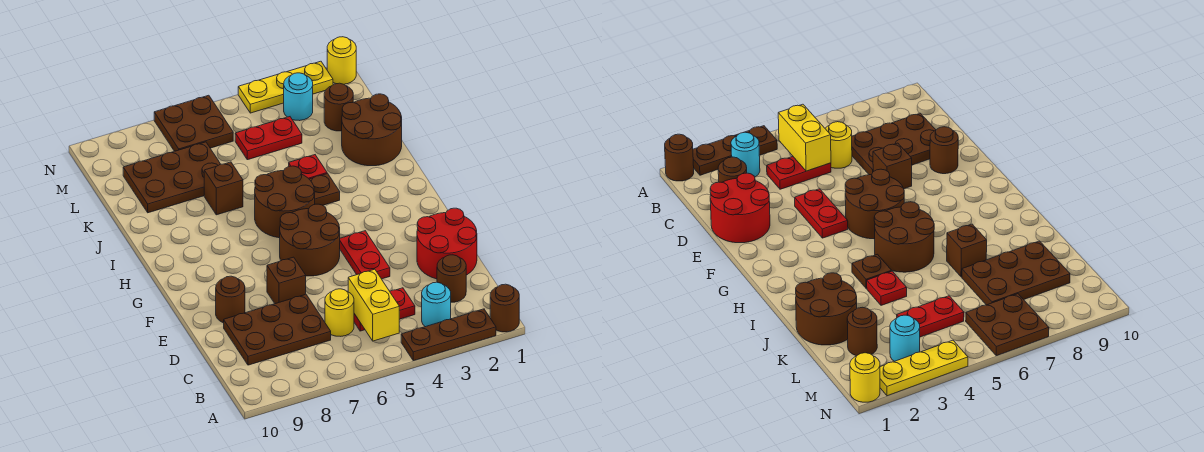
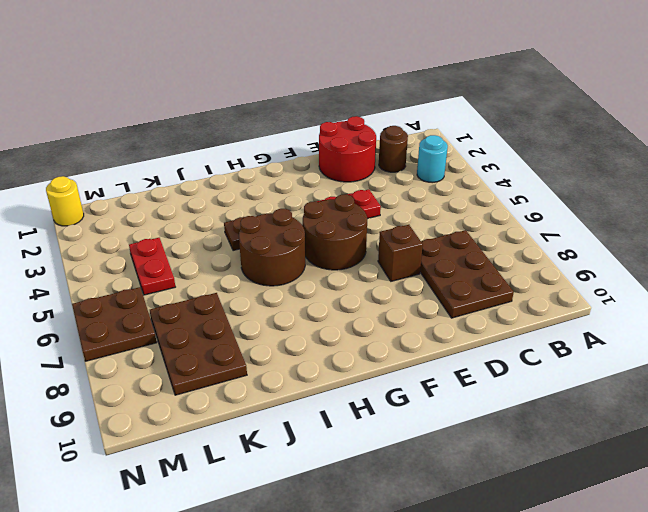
none -> brown 1x1 round brick [490,284,519,332]
none -> brown 1x3 plate [401,309,496,361]
none -> red 1x2 plate [354,288,415,331]

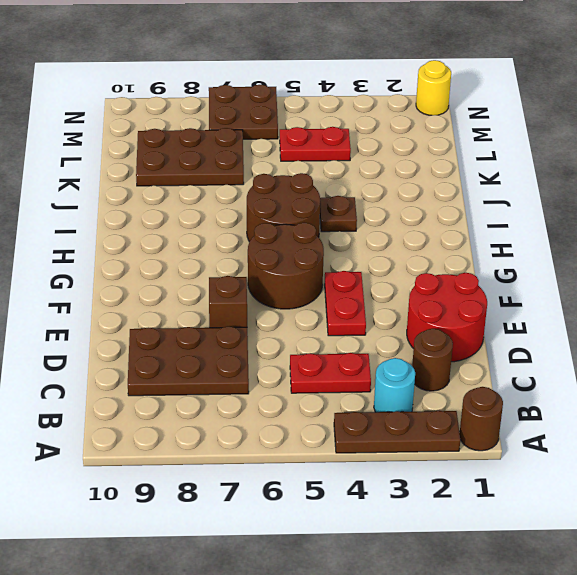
none -> yellow 1x1 round brick [325,289,354,336]
none -> brown 1x1 round brick [216,276,245,323]
none -> brown 2x2 round brick [342,94,402,166]

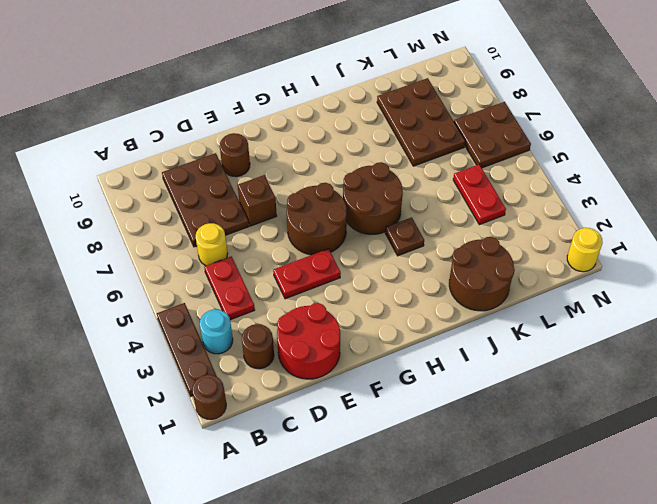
none -> red 1x1 plate [289,155,327,179]
none -> brown 1x1 brick [204,162,243,215]
none -> brown 1x1 round brick [324,83,353,131]

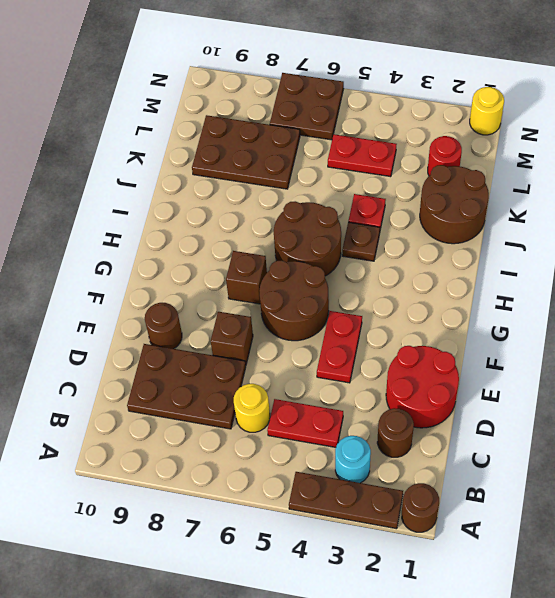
brown 1x1 brick [226,251,267,304] -> brown 1x1 brick moved to [204,162,243,215]
red 1x1 round brick [428,136,462,176] -> brown 1x1 round brick [324,83,353,131]
none -> cyan 1x1 round brick [284,73,313,121]
none -> yellow 1x3 plate [238,61,333,113]
none -> yellow 1x2 brick [348,269,399,341]

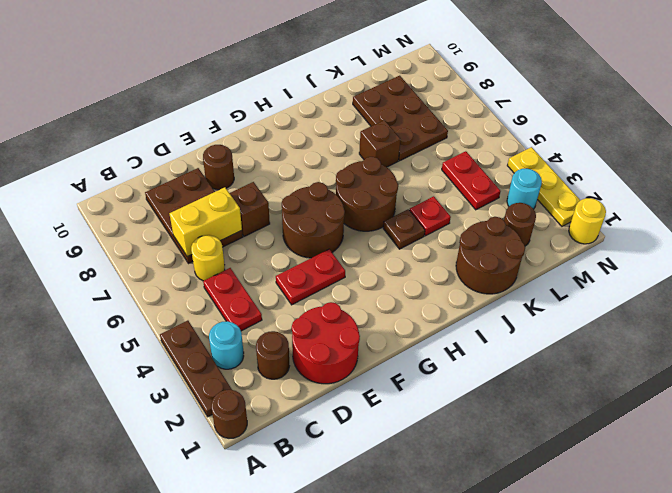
yellow 1x2 brick [169,187,242,257] -> yellow 1x2 brick moved to [348,269,399,341]
none -> brown 2x2 plate [154,95,233,151]

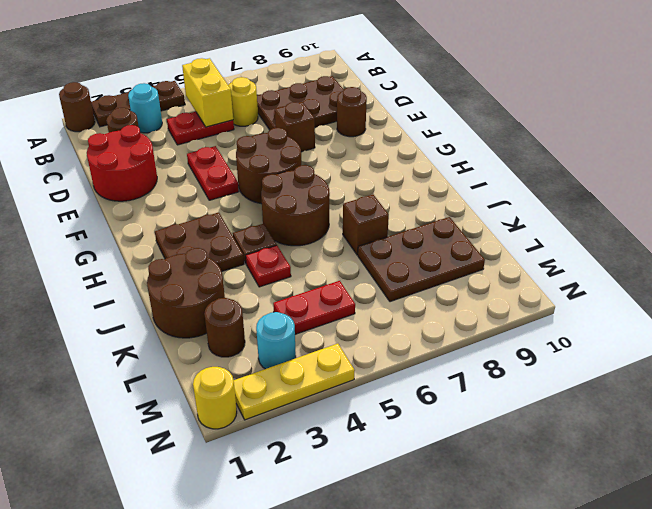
brown 2x2 plate [155,212,244,271] -> brown 2x2 plate moved to [154,95,233,151]

